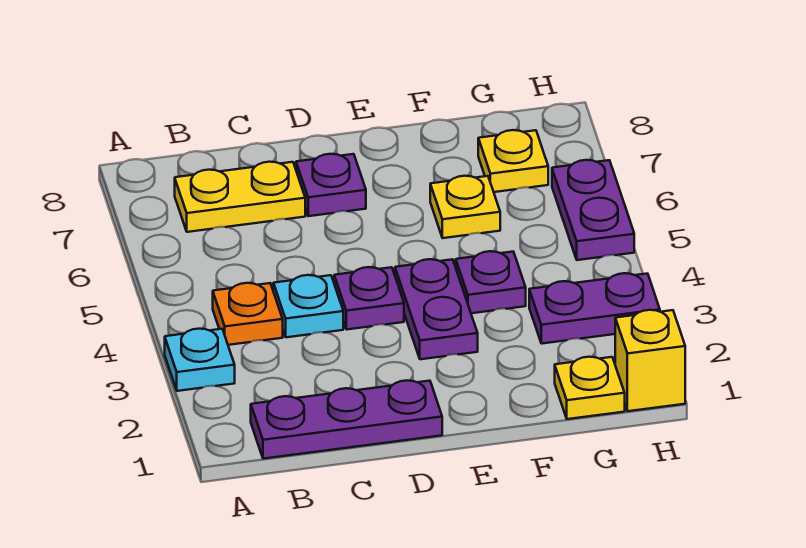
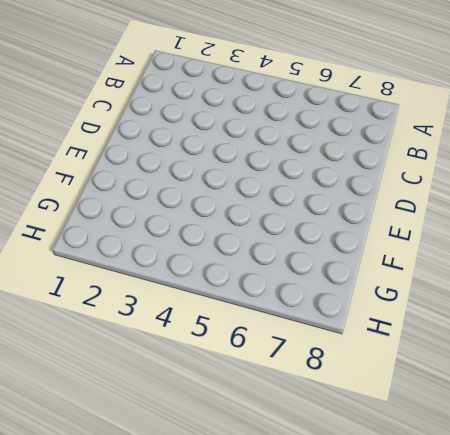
none -> cyan 1x1 plate [165,329,235,391]
none -> purple 1x3 plate [251,380,442,459]
none -> orange 1x1 plate [213,283,283,345]

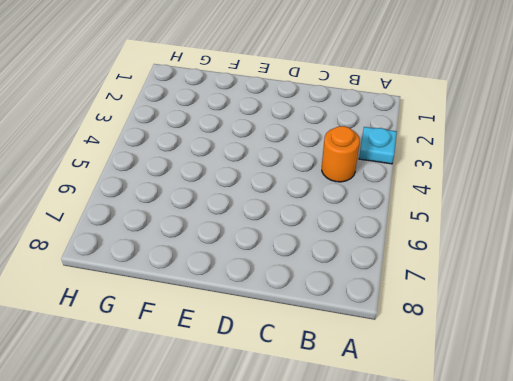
orange 1x1 round brick [322,126,360,182] -> orange 1x1 plate [213,283,283,345]
none -> purple 1x3 plate [251,380,442,459]
none -> yellow 1x2 plate [175,162,305,232]
none -> cyan 1x1 plate [273,275,343,337]

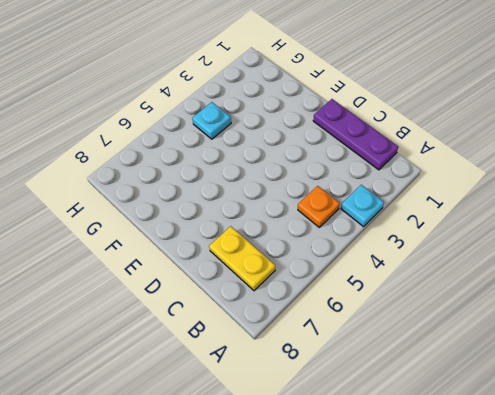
cyan 1x1 plate [192,102,231,139] -> cyan 1x1 plate moved to [273,275,343,337]
none -> purple 1x1 plate [334,267,404,329]
none -> purple 1x1 plate [296,154,366,216]
none -> purple 1x2 plate [395,259,478,359]

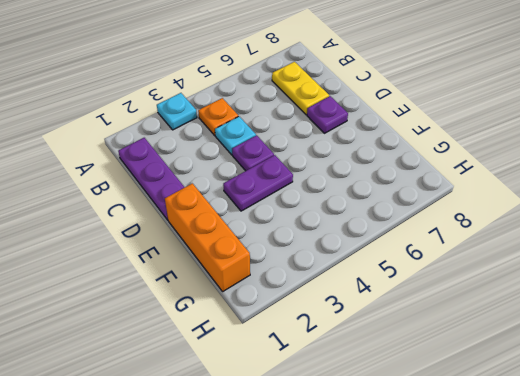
orange 1x3 brick [165,183,250,291] -> yellow 1x1 plate [555,357,625,419]
none -> purple 1x1 plate [456,251,526,313]
none -> yellow 1x1 plate [430,176,500,238]
none -> purple 1x2 plate [529,273,660,344]

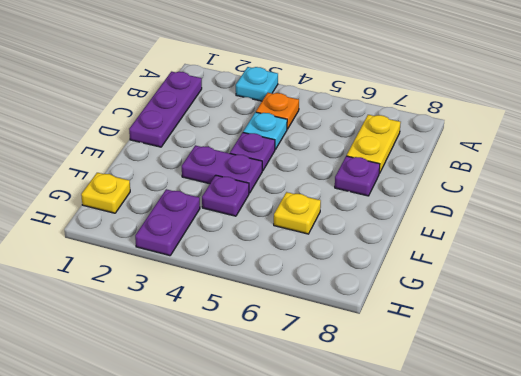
none -> yellow 1x1 plate [478,130,548,192]
none -> yellow 1x1 brick [615,310,685,411]
none -> purple 1x2 plate [552,160,634,260]

